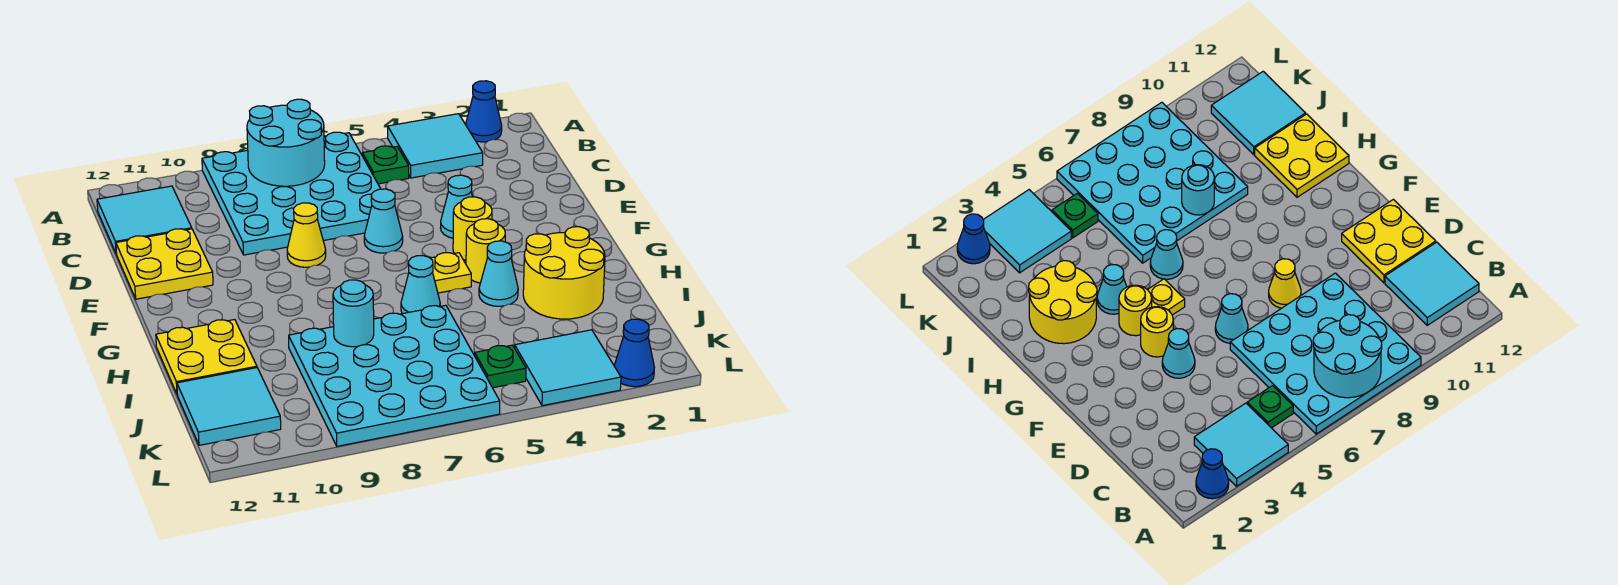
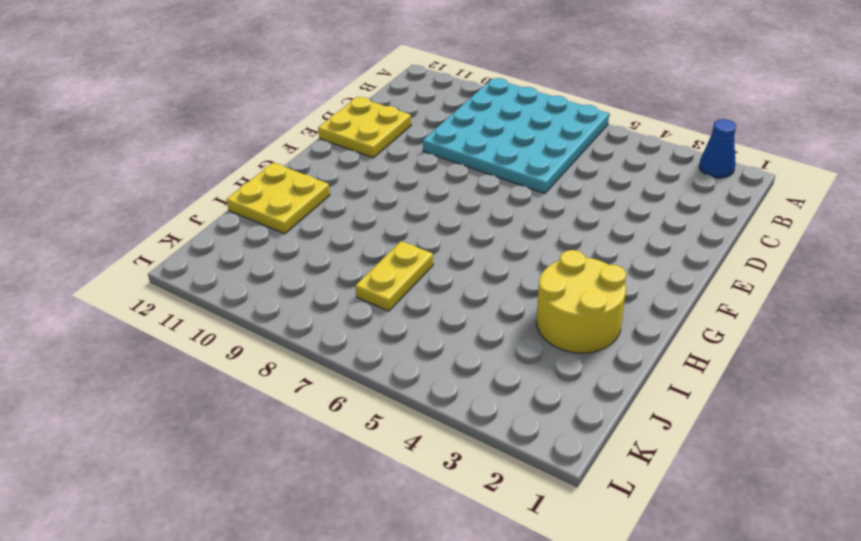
yellow 1x2 plate [355,241,433,311] -> cyan 4x4 plate [289,305,500,446]
none -> cyan 2x2 tile [388,114,483,178]
none -> green 1x1 plate [362,146,409,184]
none -> cyan 2x2 tile [97,186,192,254]

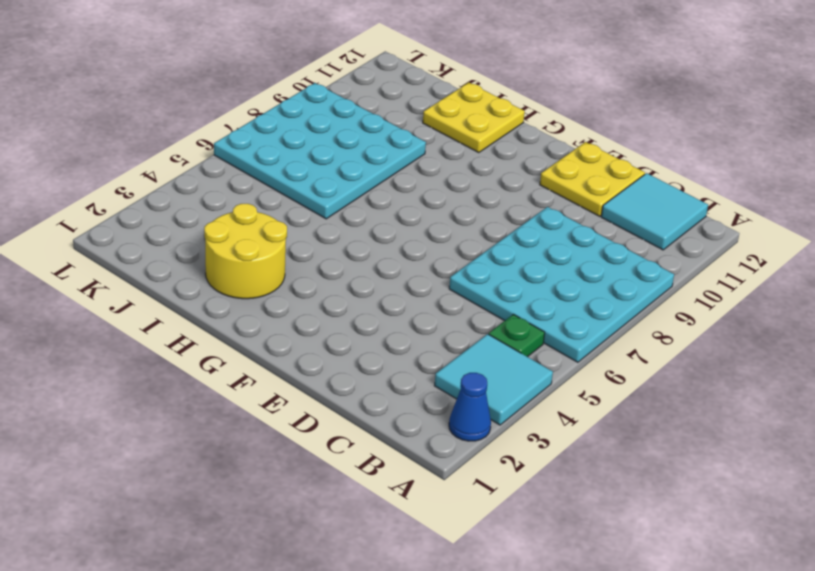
none -> cyan 1x1 cone [441,175,473,238]
none -> cyan 1x1 cone [364,189,403,253]
none -> yellow 1x1 cone [287,203,326,267]

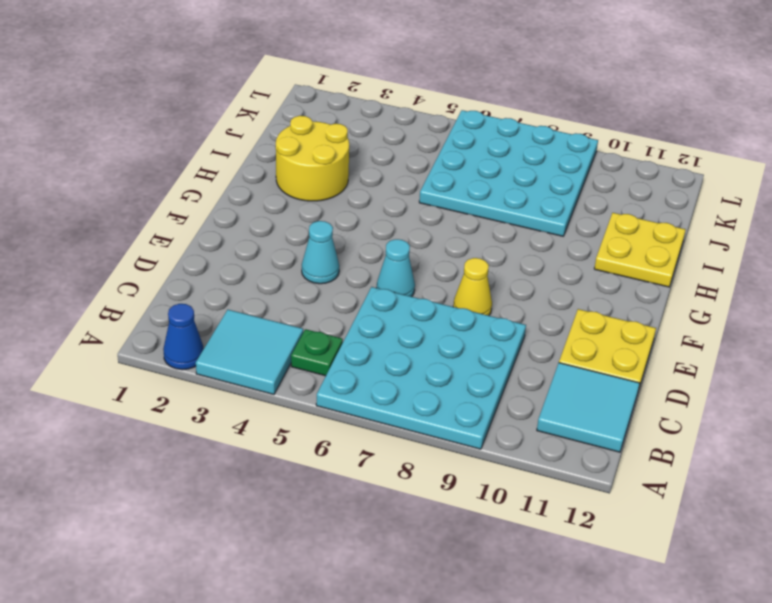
none -> yellow 1x1 round brick [453,197,492,260]
none -> yellow 1x1 round brick [466,219,505,283]
none -> yellow 1x1 plate [430,253,471,293]

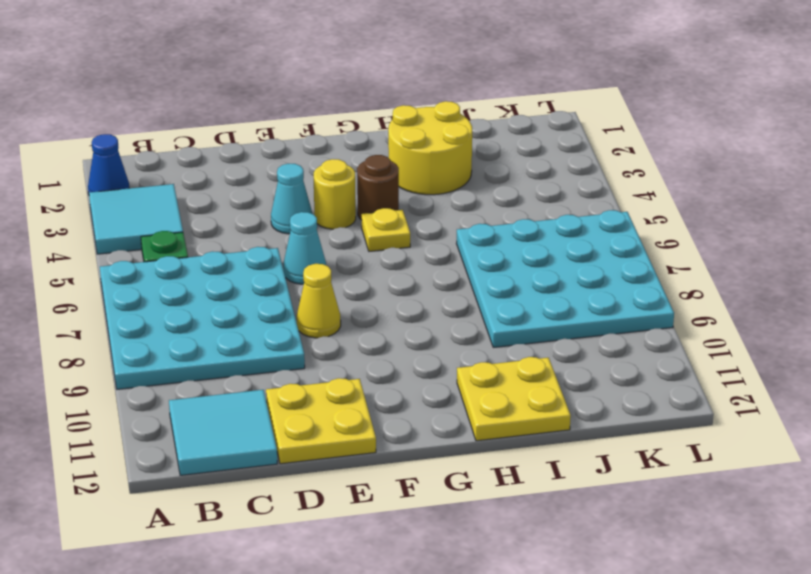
brown 1x1 round brick [357,155,399,219] -> yellow 1x1 round brick [466,219,505,283]
none -> cyan 1x1 cone [479,241,518,306]
none -> cyan 1x1 cone [401,256,440,314]
none -> cyan 2x2 tile [177,368,281,445]

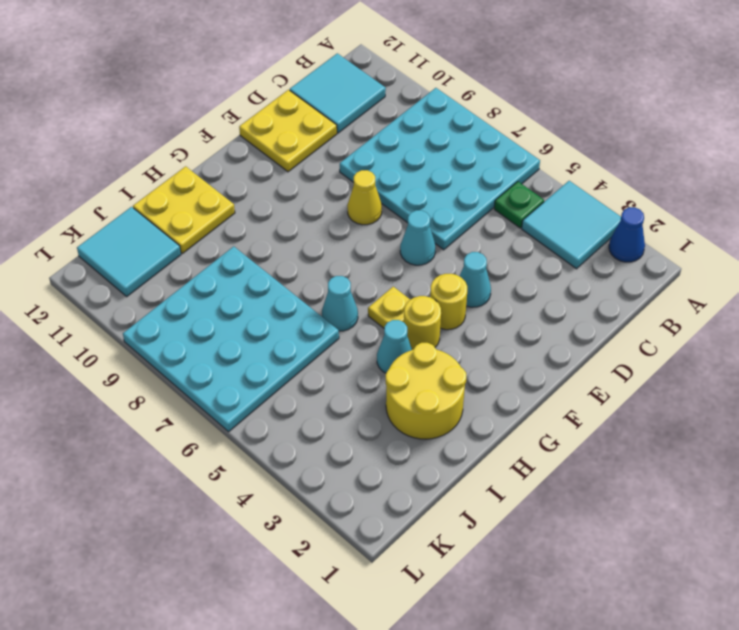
none -> cyan 2x2 tile [515,330,621,406]
none -> green 1x1 plate [475,345,526,388]
none -> blue 1x1 cone [615,319,654,387]

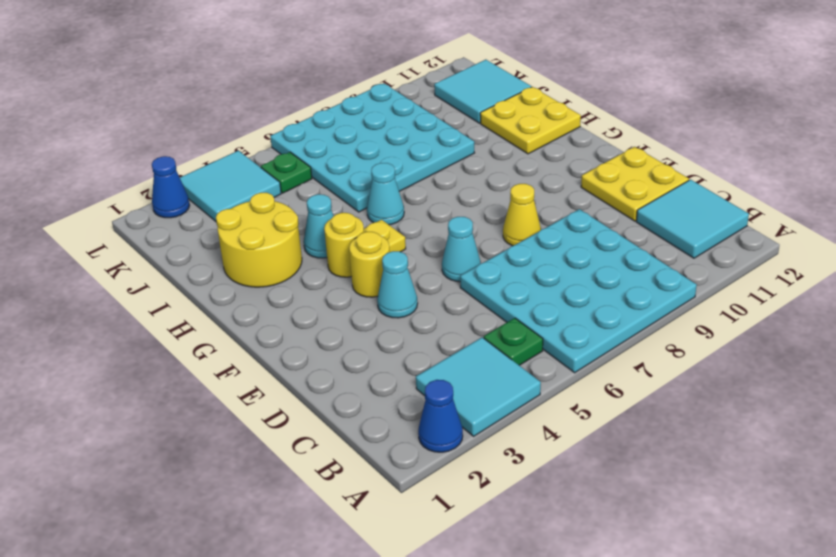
none -> cyan 2x2 round brick [247,99,325,186]
none -> cyan 1x1 round brick [333,280,374,347]

